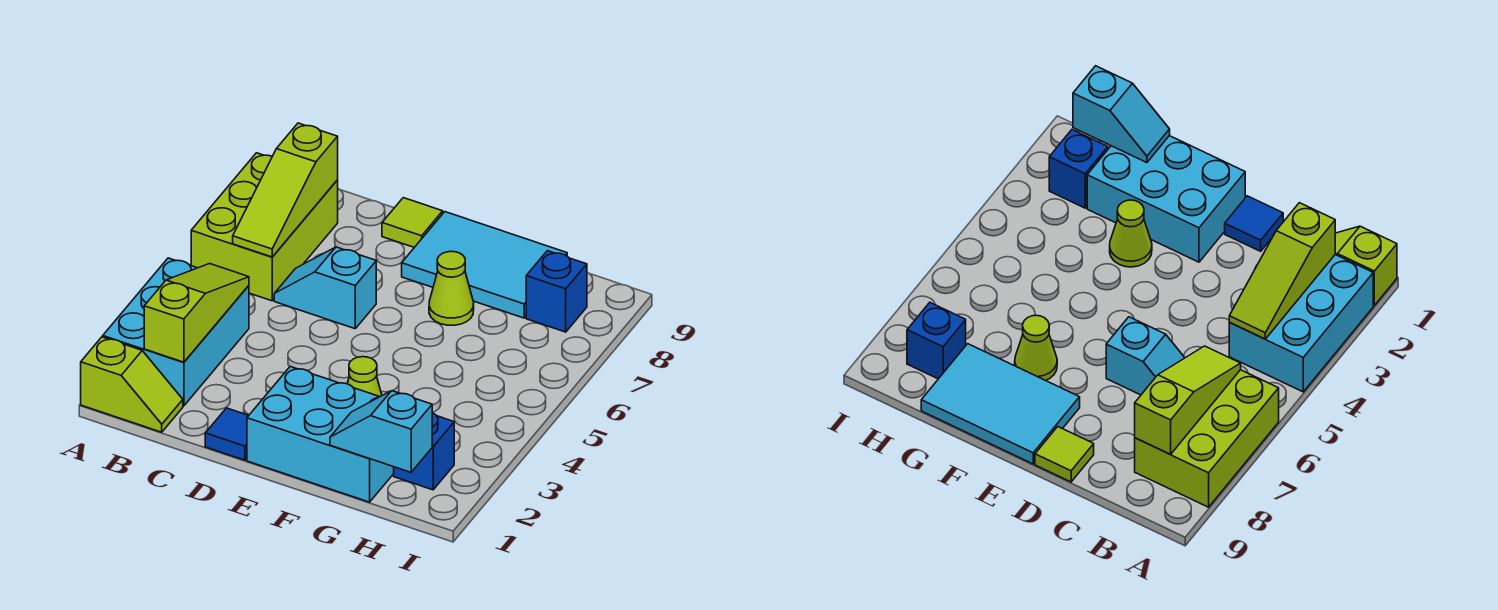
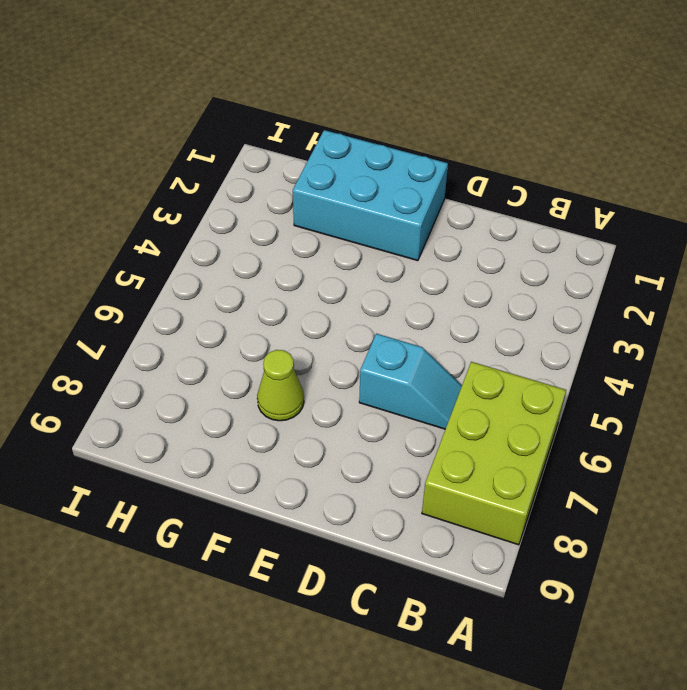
none -> lime 1x2 slope [81,337,183,432]
none -> cyan 2x3 brick [103,258,249,406]
none -> blue 1x1 tile [205,408,249,460]

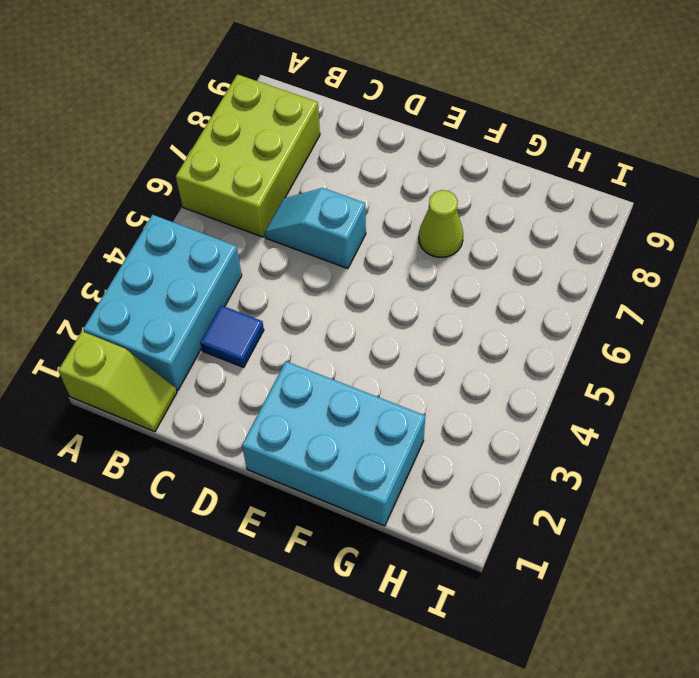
blue 1x1 tile [200,305,264,367] -> blue 1x1 tile moved to [205,408,249,460]
none -> lime 1x1 tile [382,198,443,247]
none -> cyan 2x3 tile [402,212,567,318]
none -> lime 1x1 cone [347,357,382,397]

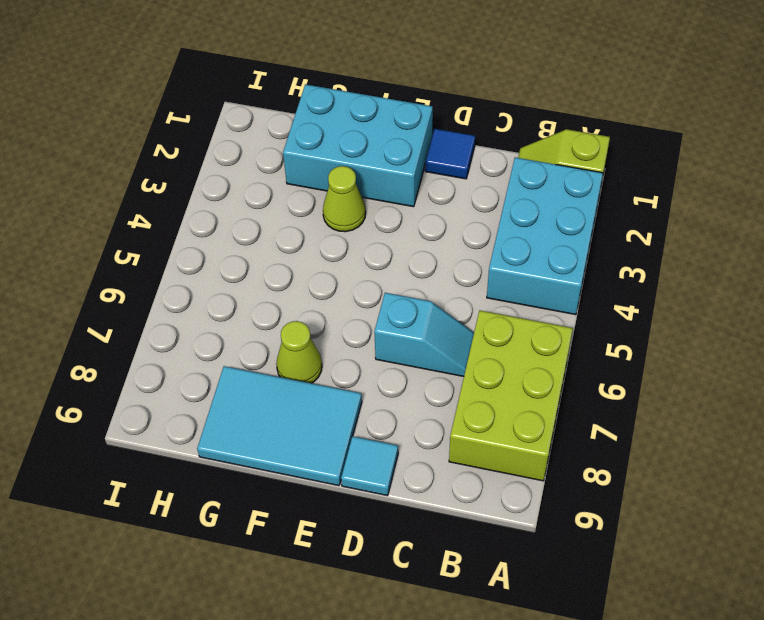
cyan 1x1 tile [341,436,398,496] -> lime 1x1 tile [382,198,443,247]
none -> blue 1x1 brick [394,413,454,490]
none -> blue 1x1 brick [526,251,587,332]
none -> lime 1x3 slope [144,264,249,362]

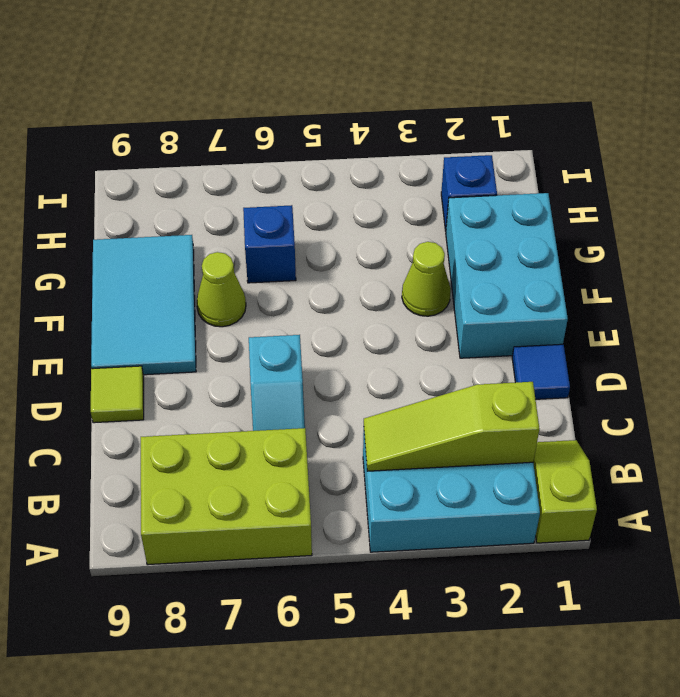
blue 1x1 brick [243,205,296,283] -> blue 1x1 brick moved to [526,251,587,332]
none -> lime 1x3 slope [233,123,338,257]
none -> cyan 1x2 slope [330,391,432,472]

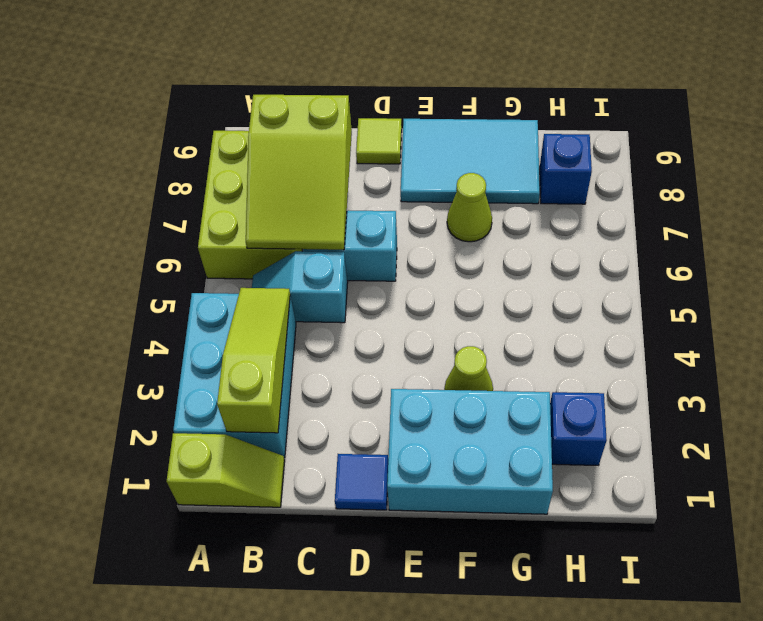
cyan 1x2 slope [252,251,348,323] -> cyan 1x2 slope moved to [330,391,432,472]
lime 2x3 slope [246,95,352,250] -> lime 1x3 slope [233,123,338,257]

